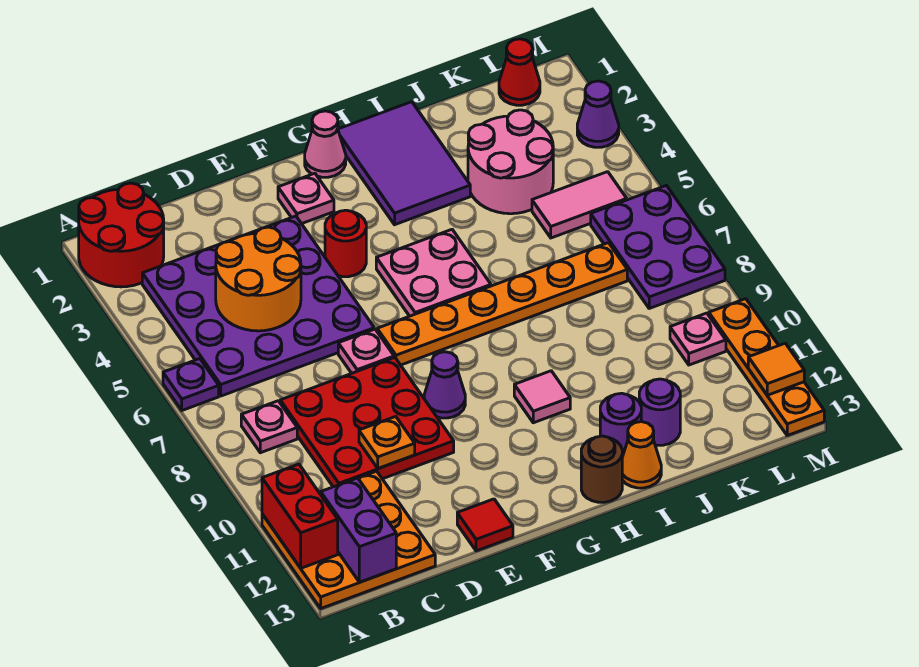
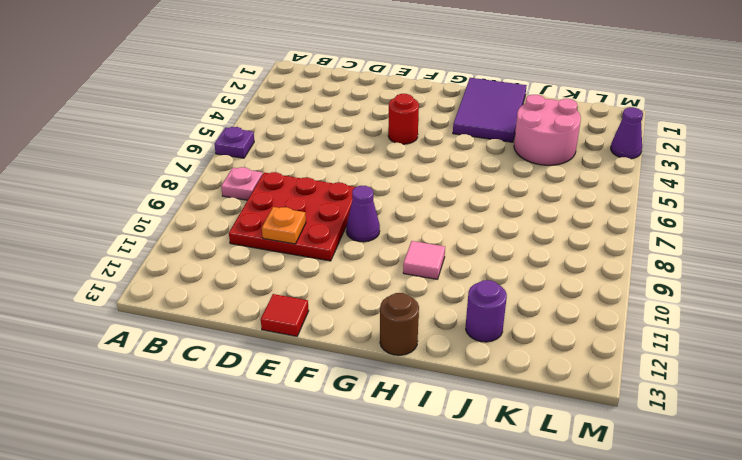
none -> red 2x2 round brick [79,183,164,287]
none -> orange 3x3 plate [262,471,435,608]
none -> purple 4x4 plate [142,216,374,396]
none -> pink 1x1 plate [338,329,394,373]

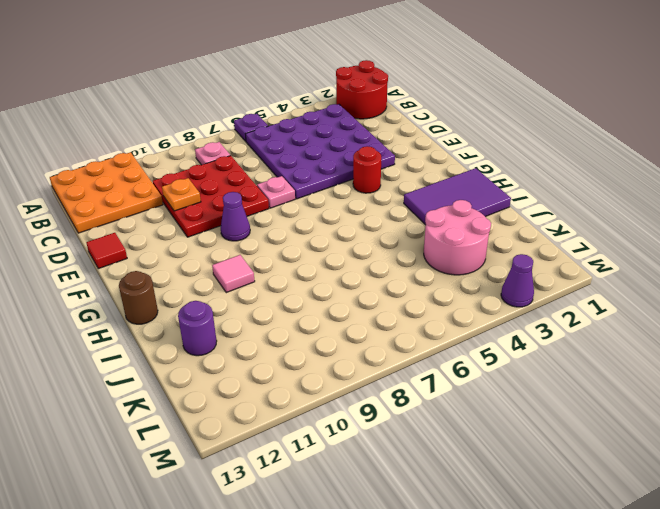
none -> pink 1x1 plate [278,173,334,224]
none -> orange 1x6 plate [377,243,627,365]
none -> pink 1x1 cone [305,111,346,177]
none -> pink 2x2 plate [376,230,491,316]

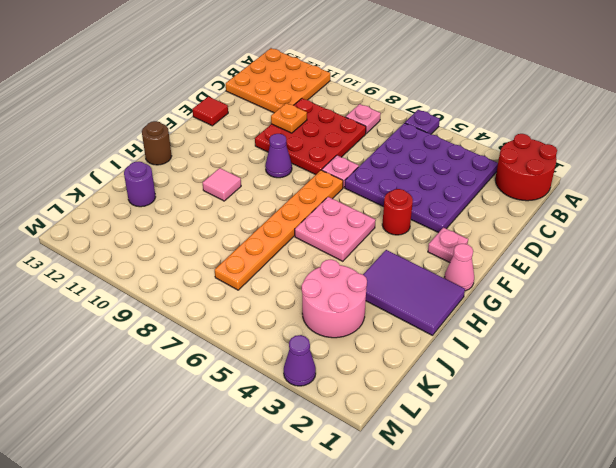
none -> purple 1x1 round brick [600,393,641,457]
none -> orange 1x1 cone [622,422,661,488]
none -> pink 1x2 tile [532,172,627,238]
none -> red 1x1 cone [499,39,540,105]

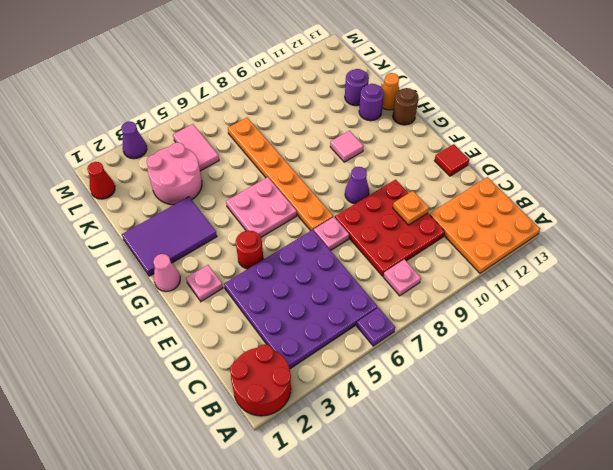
none -> purple 2x3 plate [591,186,725,308]
none -> pink 1x1 plate [670,313,726,365]
none -> orange 1x4 plate [709,299,824,435]
none -> red 1x2 brick [262,464,338,568]

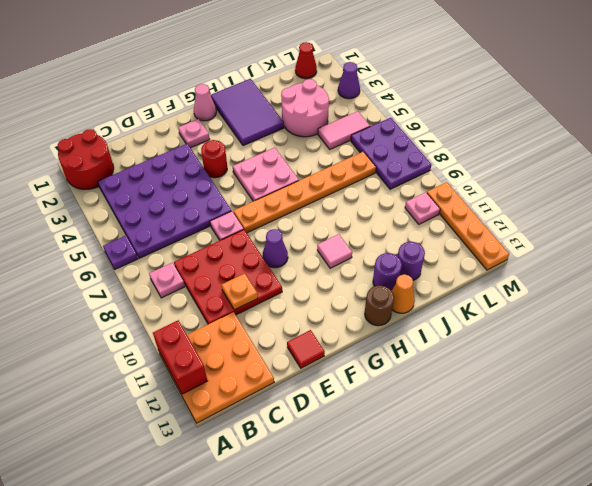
none -> purple 1x2 brick [321,478,396,582]
none -> orange 2x2 round brick [216,227,301,331]
none -> orange 1x1 tile [748,343,804,395]

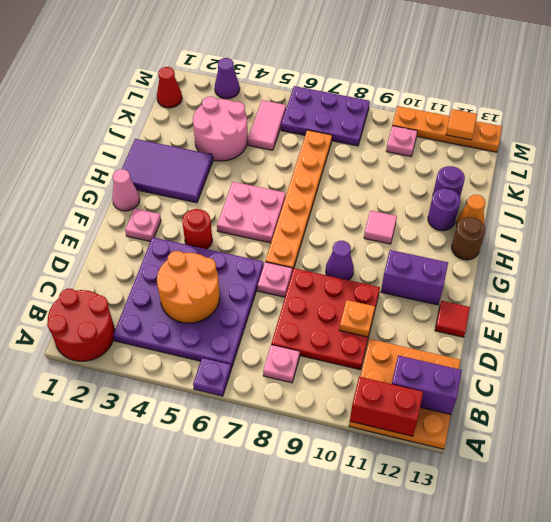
purple 1x2 brick [381,250,448,305] -> none

